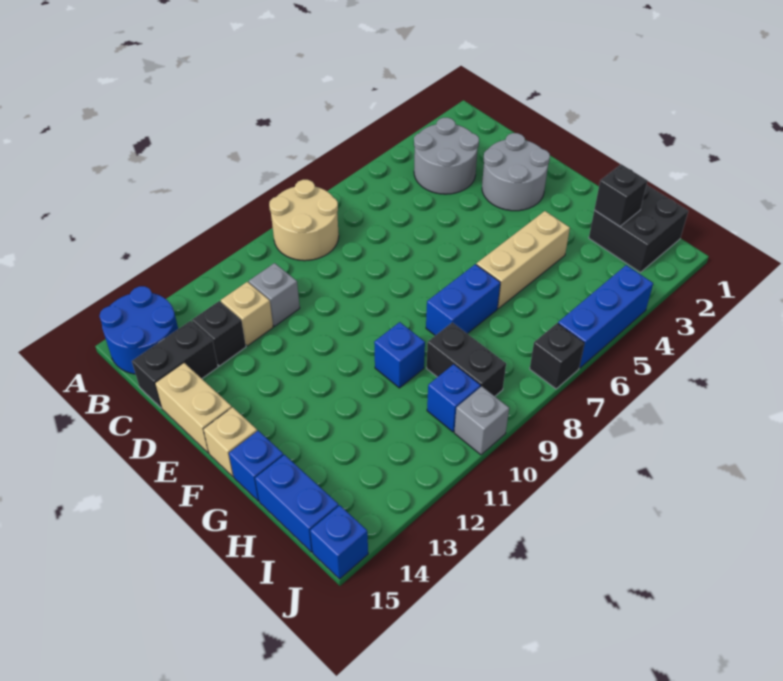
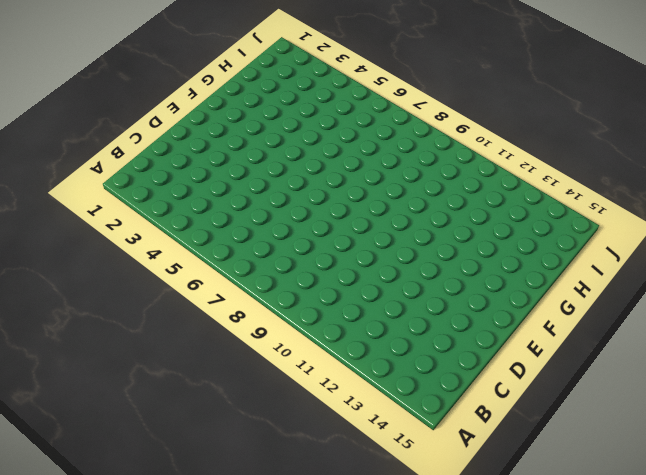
none -> tan 2x2 round brick [269,180,339,261]
none -> blue 2x2 round brick [99,286,178,374]
none -> grey 2x2 round brick [414,118,479,194]

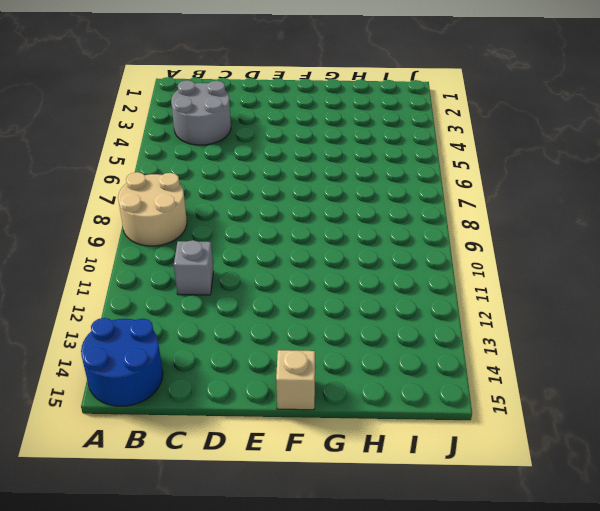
none -> tan 1x1 brick [221,282,273,346]
none -> black 1x1 brick [192,301,246,366]
none -> black 1x2 brick [132,321,218,408]

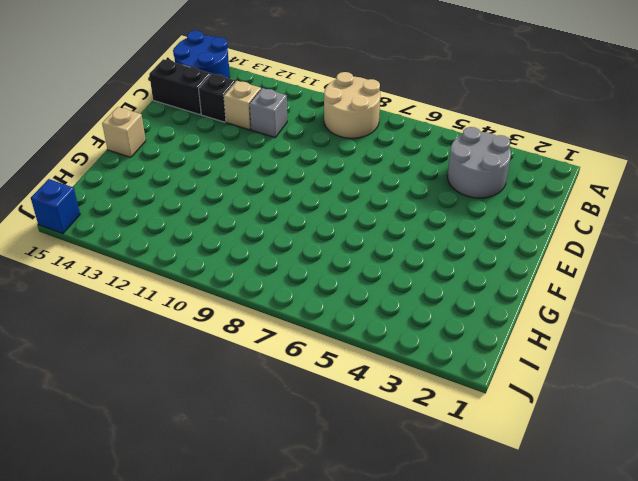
none -> grey 2x2 round brick [482,133,550,211]
none -> tan 1x2 brick [155,363,232,453]
none -> tan 1x3 brick [476,211,570,308]

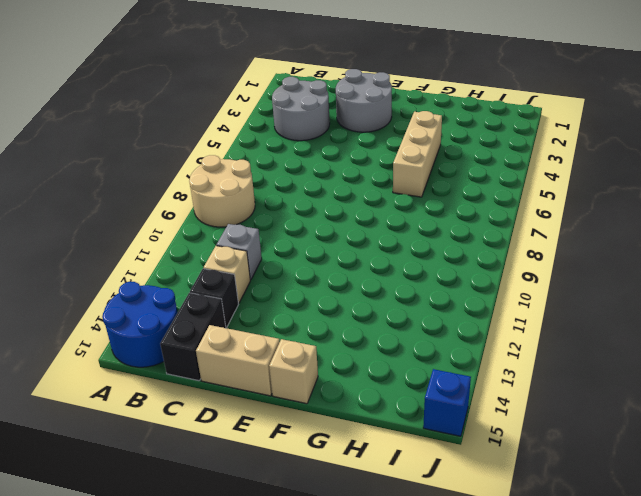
none -> blue 1x2 brick [426,264,500,335]
none -> blue 1x1 brick [374,322,425,388]
none -> blue 1x1 brick [229,431,283,501]

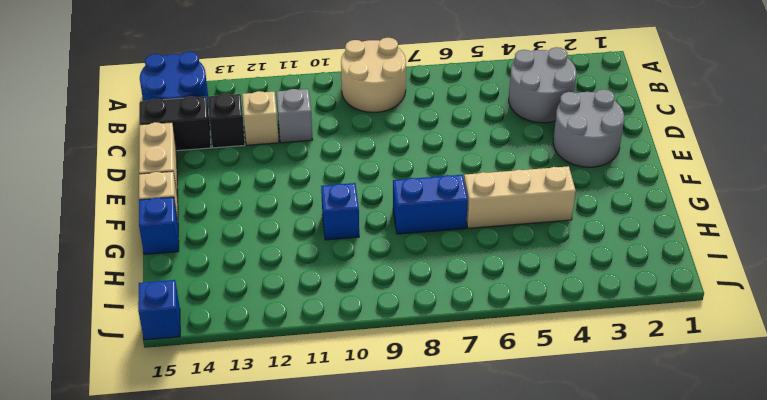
none -> black 2x2 brick [589,185,688,272]
none -> black 1x2 brick [427,322,506,396]
none -> blue 1x2 brick [255,455,339,552]

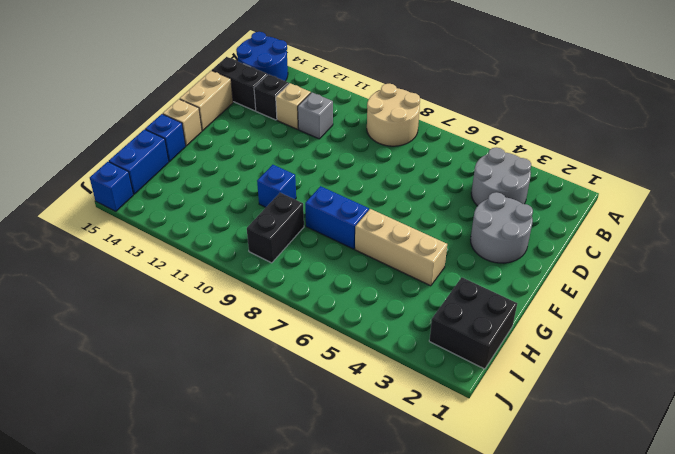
none -> blue 1x1 brick [427,364,480,432]
none -> blue 1x3 brick [558,265,653,368]
none -> black 1x1 brick [530,323,584,389]

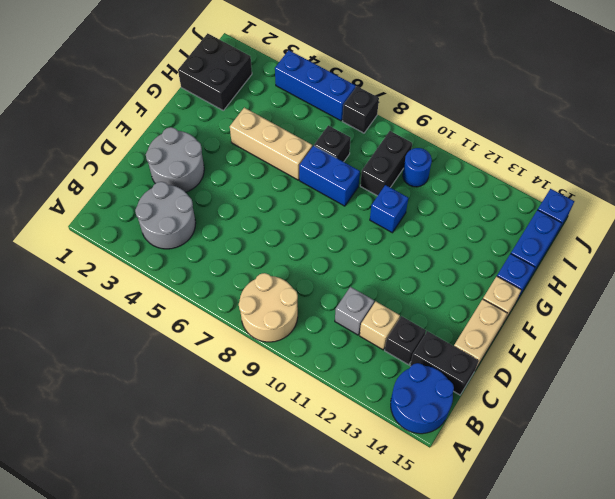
black 1x1 brick [314,125,351,162] -> black 1x1 brick moved to [594,164,647,226]
blue 1x1 round brick [403,148,432,187] -> blue 1x1 brick [427,364,480,432]
none -> grey 1x1 brick [454,386,509,455]

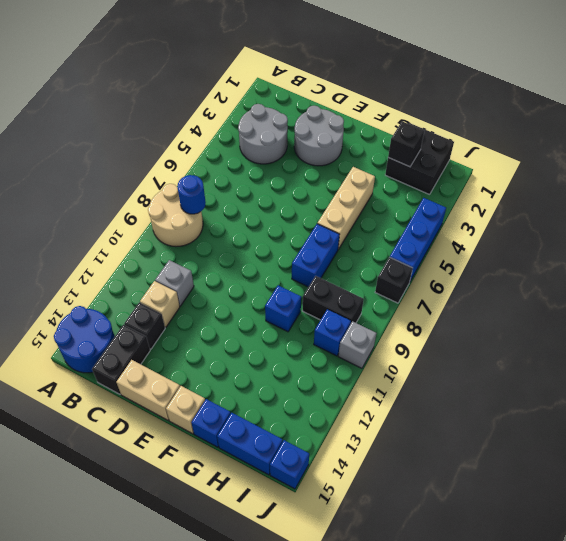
blue 1x1 round brick [177,175,206,214] -> none

